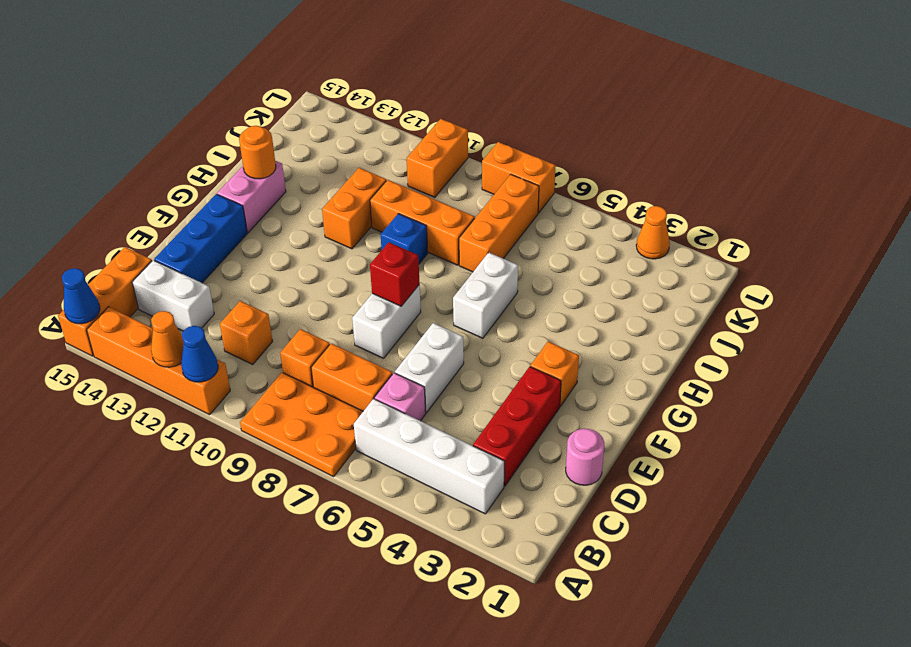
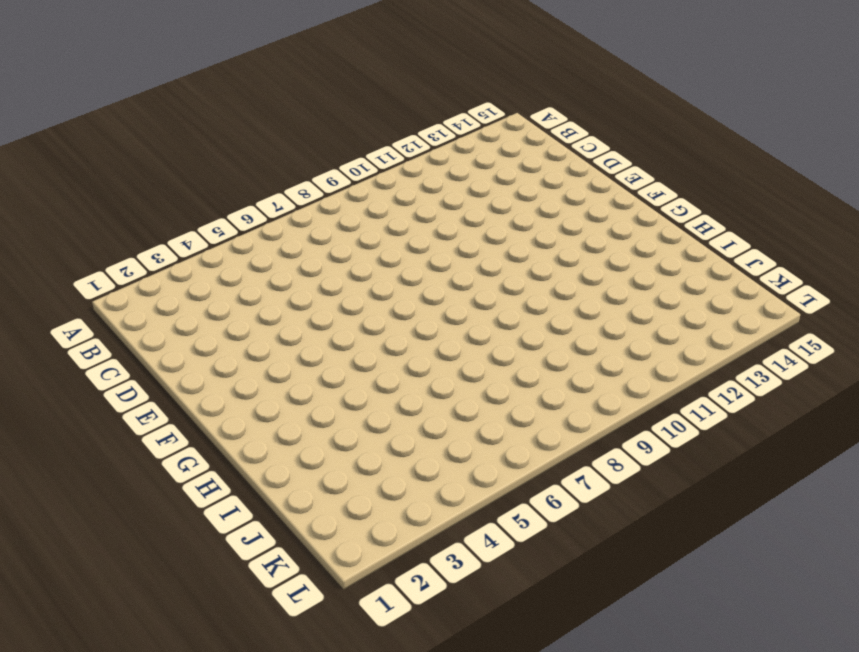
none -> orange 2x3 plate [240,373,363,477]
none -> orange 1x4 brick [87,307,230,415]
none -> orange 1x3 brick [58,247,152,356]

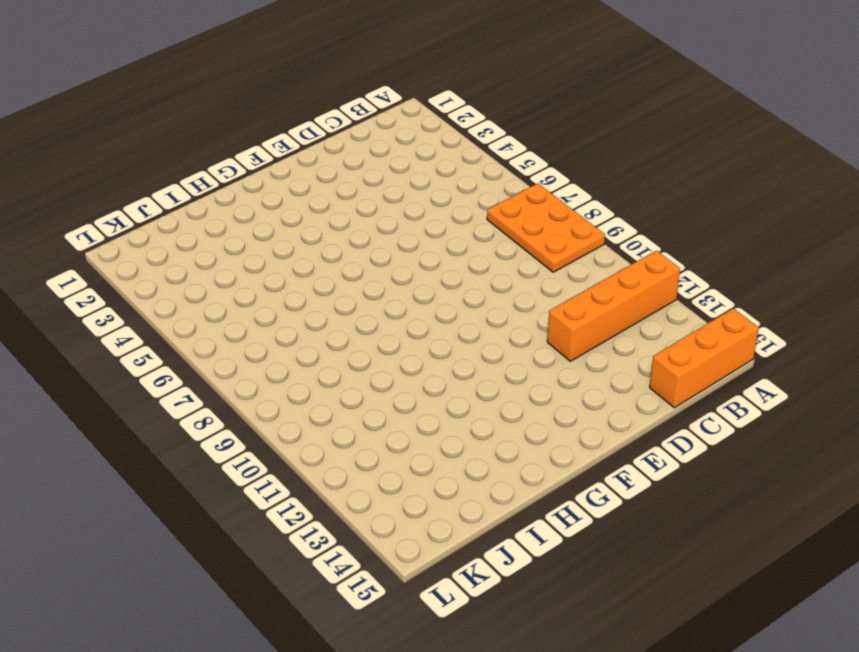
orange 1x4 brick [547,251,680,361] -> orange 1x4 brick turned to [87,307,230,415]
none -> white 1x4 brick [354,399,504,514]
none -> red 1x3 brick [473,367,561,486]
none -> pink 1x1 brick [374,373,426,421]

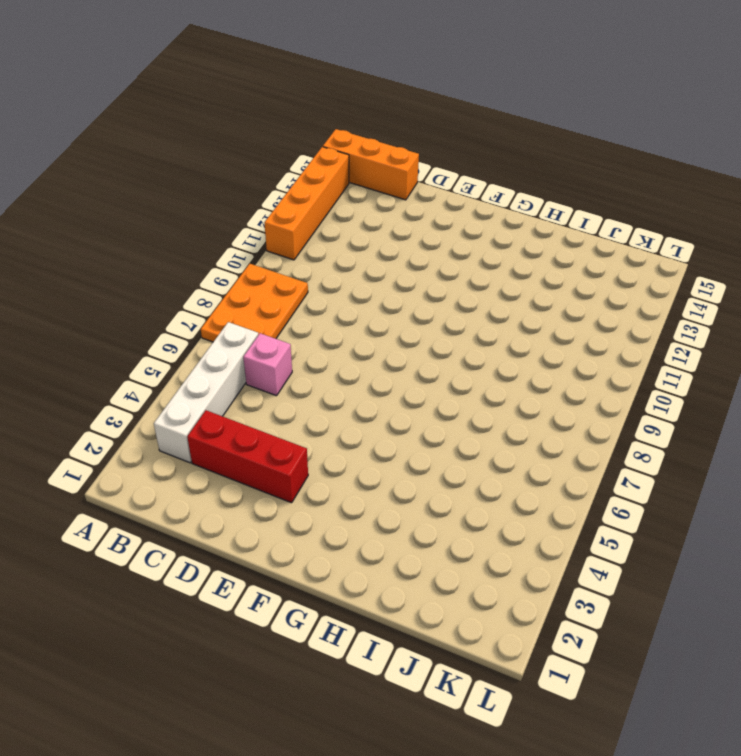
none -> orange 1x2 brick [311,344,392,411]
none -> orange 1x1 brick [280,329,330,387]
none -> orange 1x1 brick [220,301,273,364]

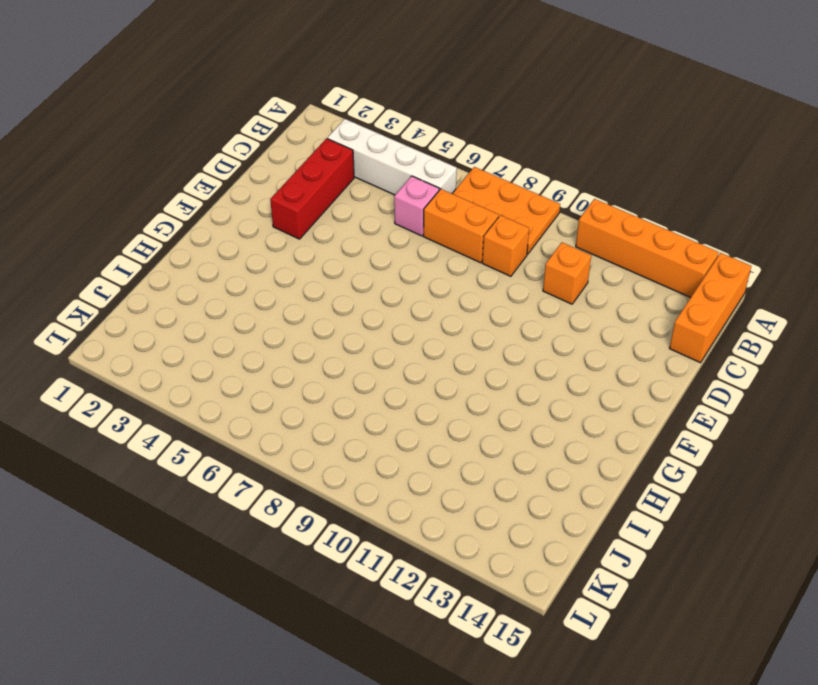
none -> white 1x2 brick [132,260,214,331]
none -> pink 1x1 round brick [566,429,604,485]
none -> white 1x2 brick [395,323,464,413]

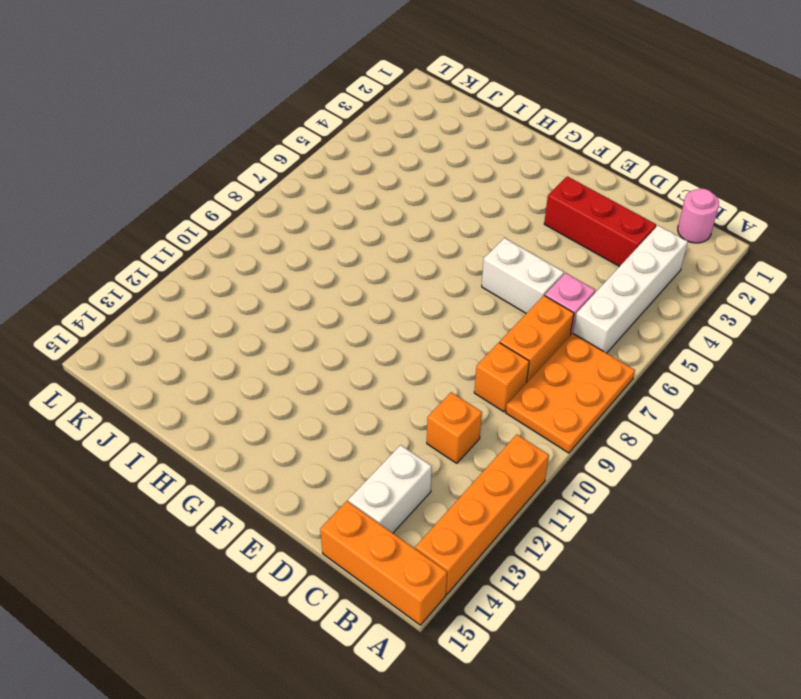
pink 1x1 round brick [678,189,719,243] -> pink 1x1 round brick moved to [566,429,604,485]
none -> blue 1x3 brick [154,194,247,283]
none -> white 1x2 brick [352,285,421,358]
none -> orange 1x1 brick [530,342,579,406]

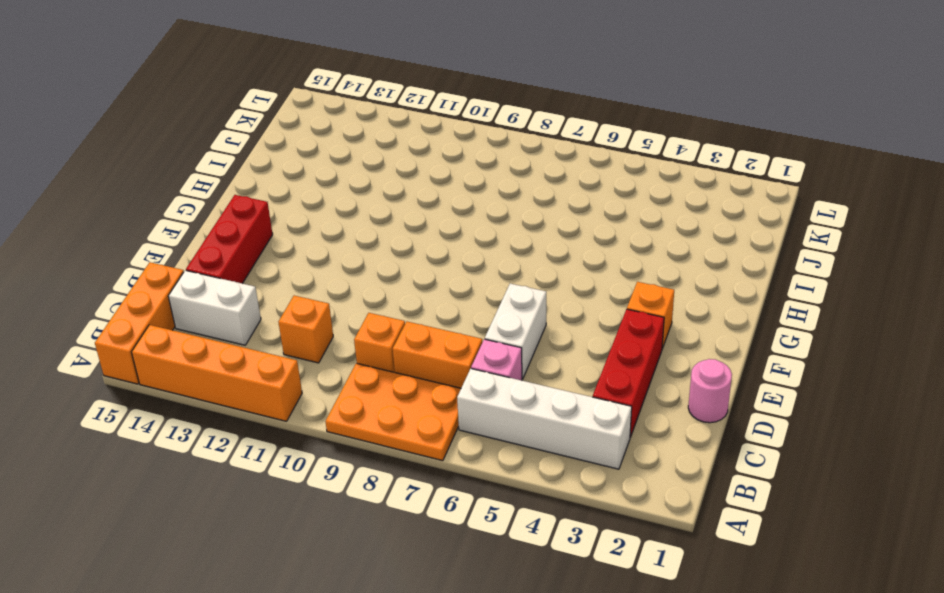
red 1x3 brick [186,195,273,283] -> blue 1x3 brick [154,194,247,283]
none -> white 1x2 brick [352,285,421,358]
none -> white 1x2 brick [453,253,518,338]
none -> pink 1x2 brick [217,161,286,233]

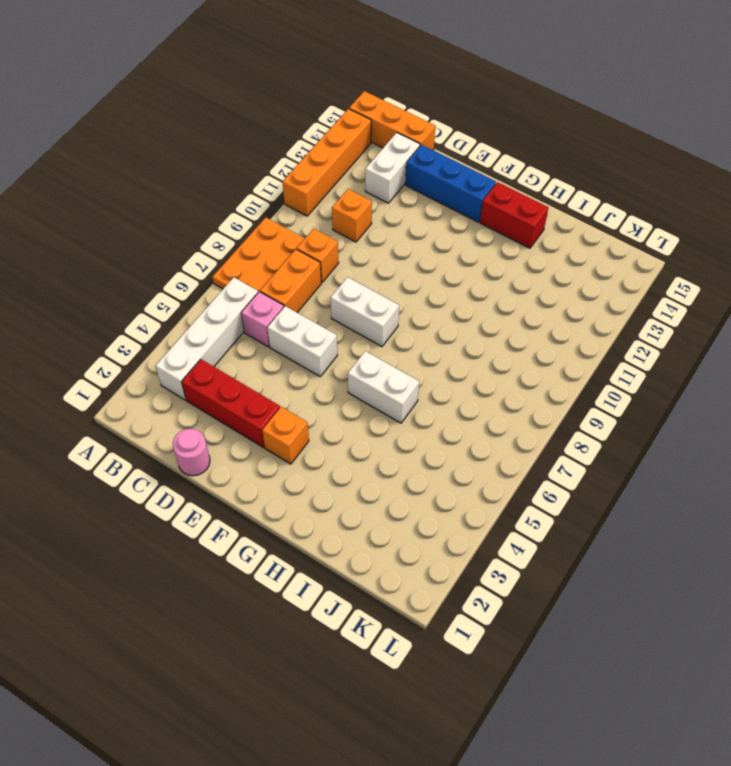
red 1x2 brick [480,182,548,248] -> pink 1x2 brick [217,161,286,233]
none -> blue 1x1 brick [381,214,428,264]
none -> orange 1x2 brick [322,168,386,249]
none -> orange 1x3 brick [459,174,539,272]

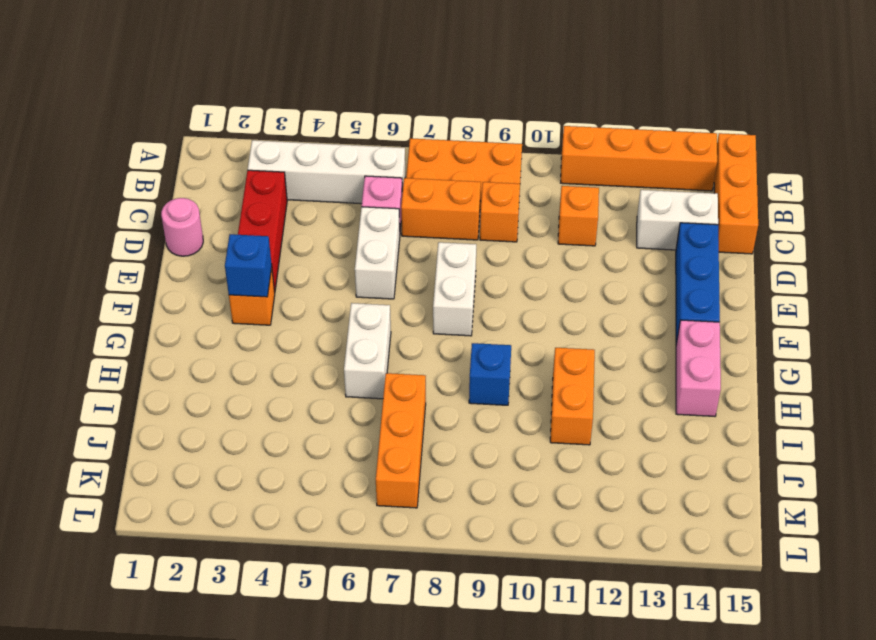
blue 1x1 brick [225,234,272,297] -> none
none -> orange 1x3 brick [370,180,475,265]
none -> orange 1x2 brick [407,119,468,197]
none -> orange 1x1 cone [636,206,670,259]

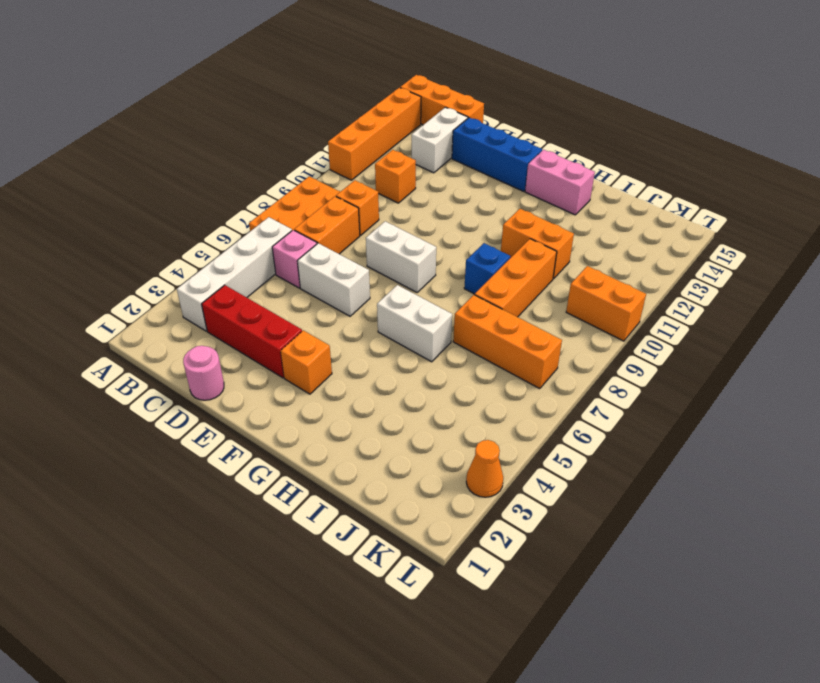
none -> orange 1x2 brick [482,142,556,213]
none -> blue 1x1 cone [181,326,218,382]
none -> orange 1x1 cone [151,311,184,367]

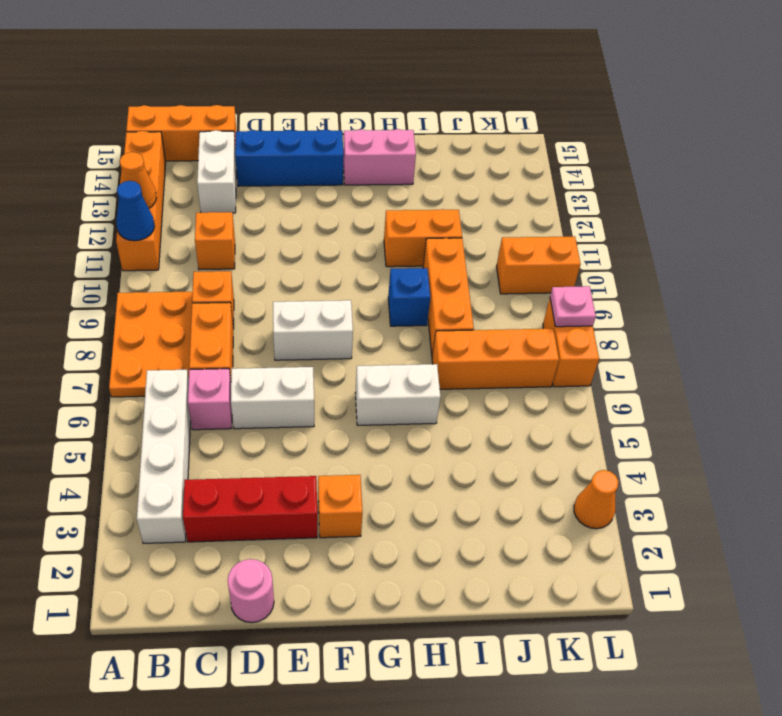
pink 1x1 plate [550,286,596,327] -> none
none -> blue 1x1 cone [62,268,100,324]
none -> red 1x1 brick [370,242,420,306]
none -> orange 1x1 round brick [239,126,276,179]

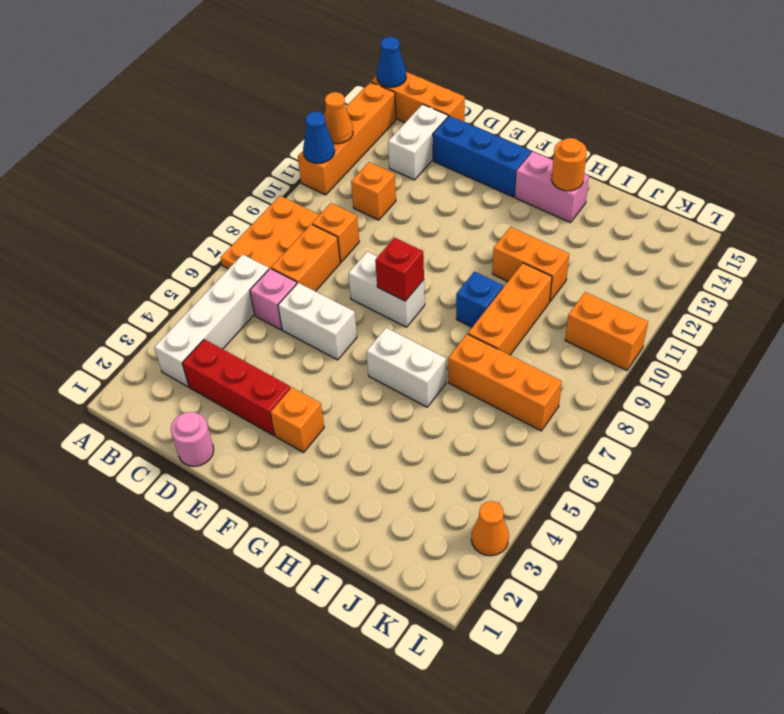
none -> orange 1x2 brick [482,142,556,213]

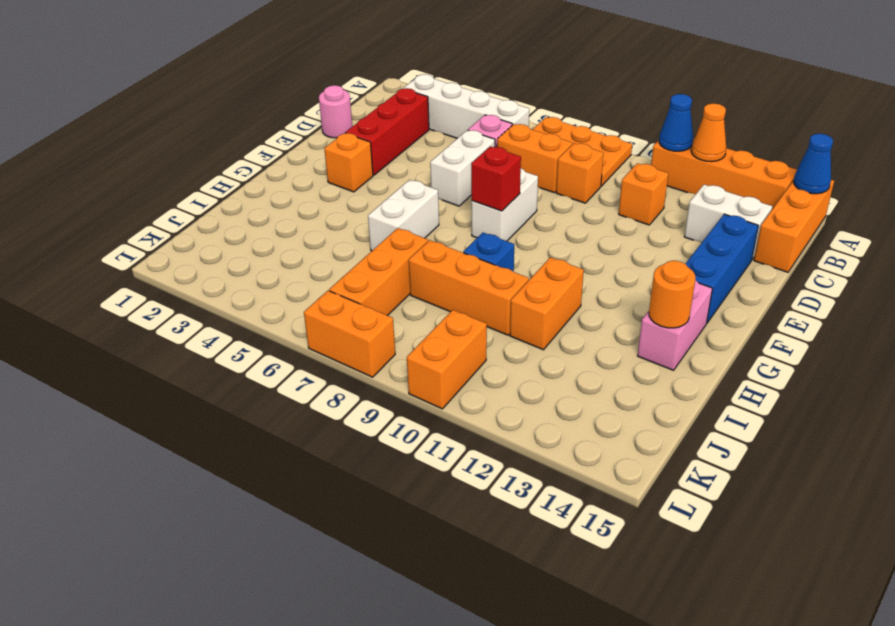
none -> orange 1x1 cone [636,206,670,259]

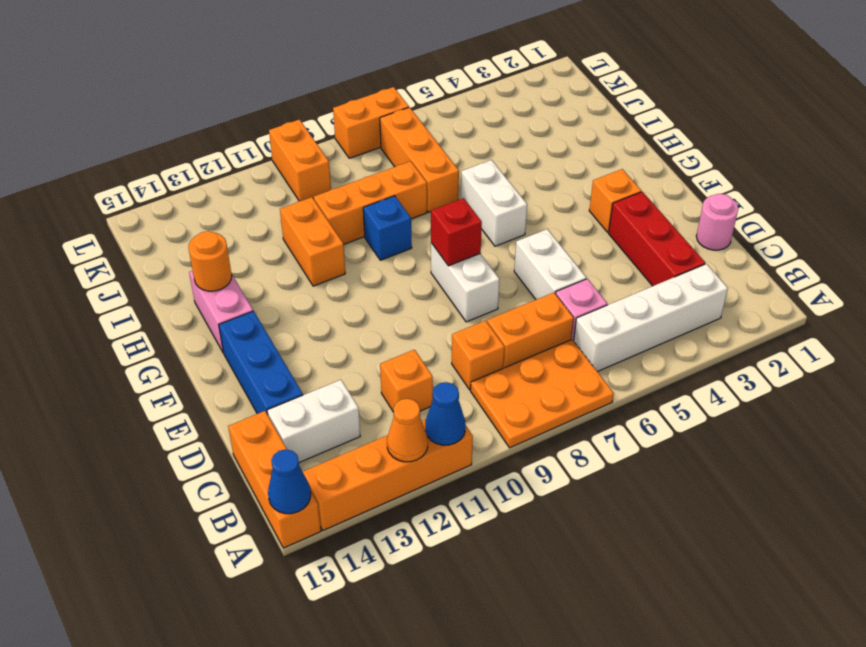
none -> orange 1x1 cone [636,206,670,259]

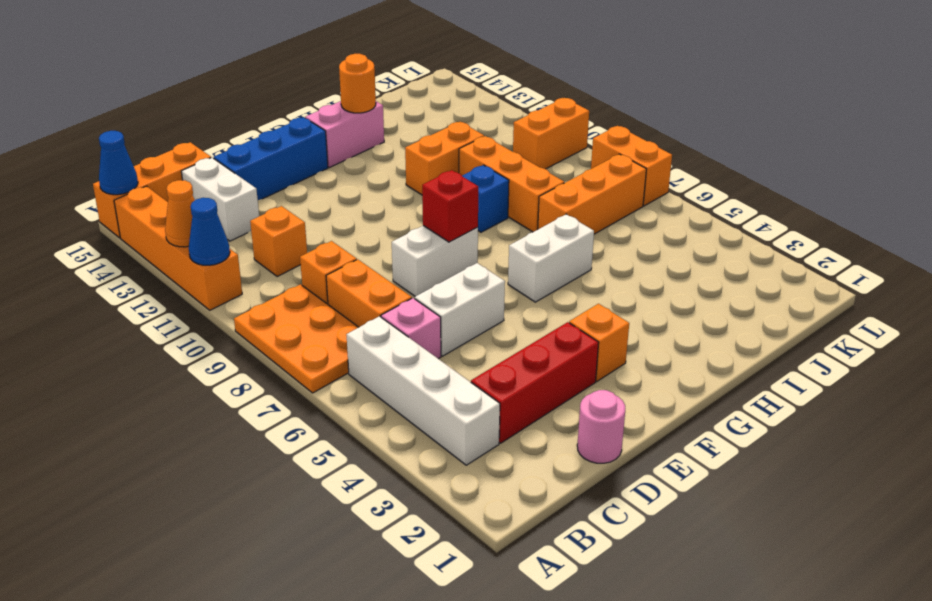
none -> orange 1x1 cone [636,206,670,259]

